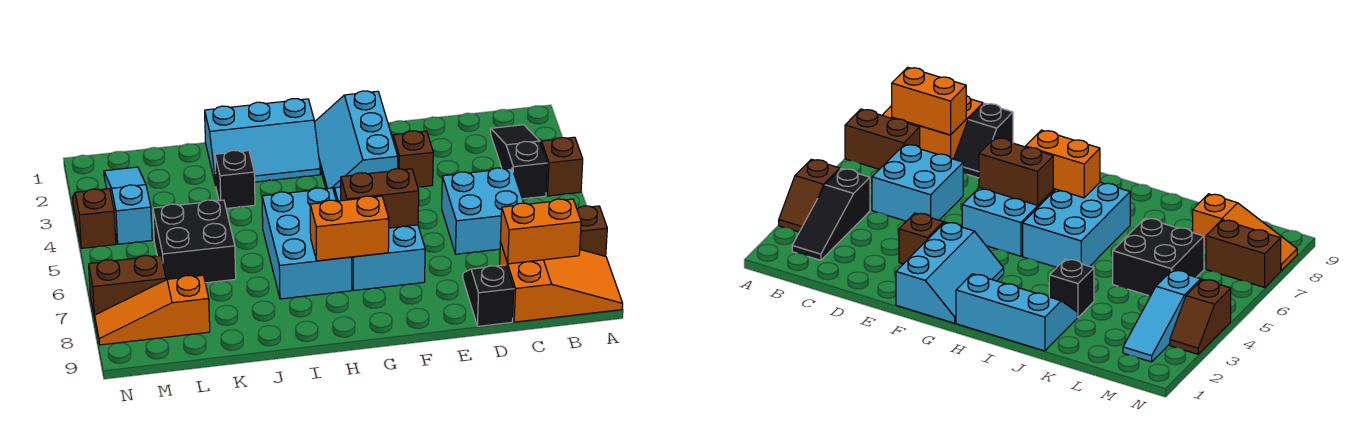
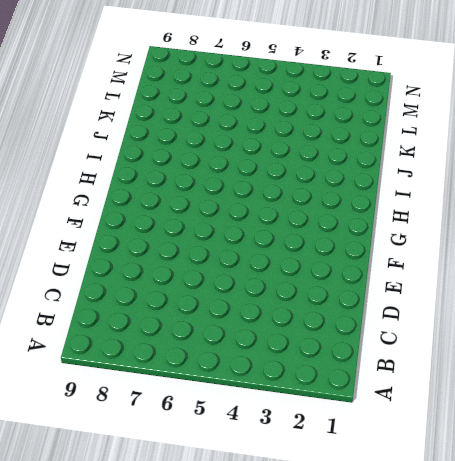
none -> brown 1x2 slope [540,137,583,196]
none -> brown 1x2 brick [577,206,607,256]
none -> orange 2x3 slope [500,242,623,322]

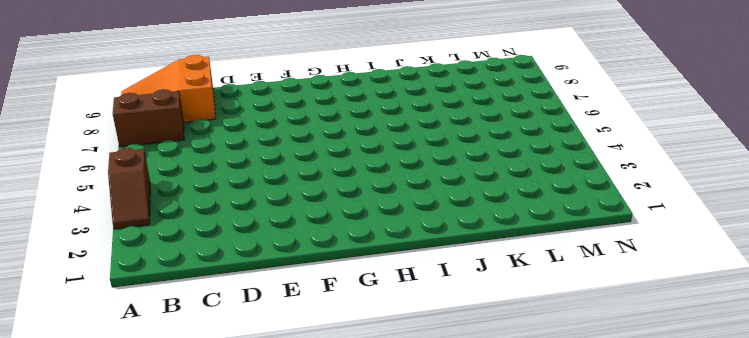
none -> black 1x3 slope [491,125,547,199]
none -> cyan 2x2 brick [442,168,524,254]
none -> black 1x2 slope [463,265,514,326]

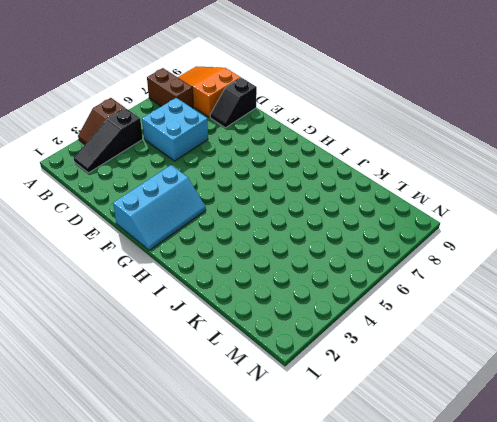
none -> brown 1x1 brick [393,131,433,187]
none -> cyan 2x3 brick [334,187,425,290]
none -> cyan 2x3 slope [205,99,320,185]

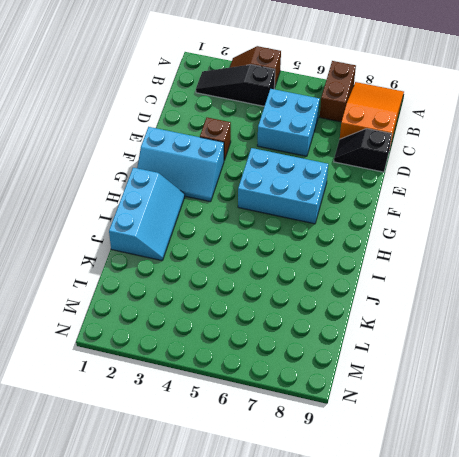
none -> cyan 2x3 brick [262,188,352,299]
none -> black 1x1 brick [215,150,255,209]
none -> black 2x2 brick [153,200,236,283]

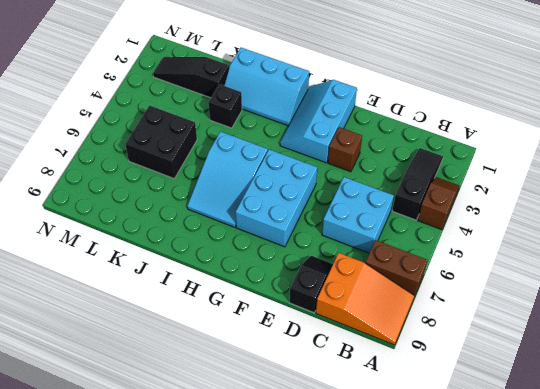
cyan 2x3 slope [187,132,268,227] -> cyan 2x3 brick [262,188,352,299]
black 1x3 slope [153,57,229,98] -> cyan 1x3 slope [104,167,152,244]
none -> orange 1x3 slope [95,275,210,345]
none -> brown 1x2 brick [89,255,166,319]
none -> brown 1x2 slope [72,189,116,248]

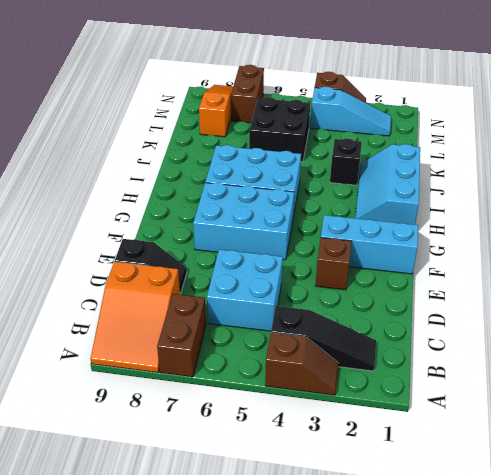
none -> orange 1x2 brick [500,199,581,264]
none -> brown 1x2 brick [341,169,419,228]
none -> orange 1x2 brick [310,196,389,261]

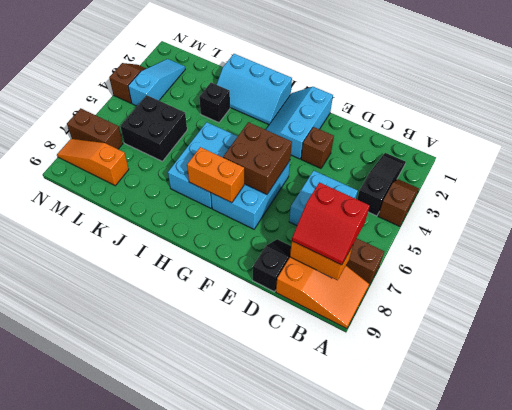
red 2x2 slope [292,182,370,265] -> none
brown 2x2 brick [223,122,292,194] -> brown 1x2 brick [341,169,419,228]

